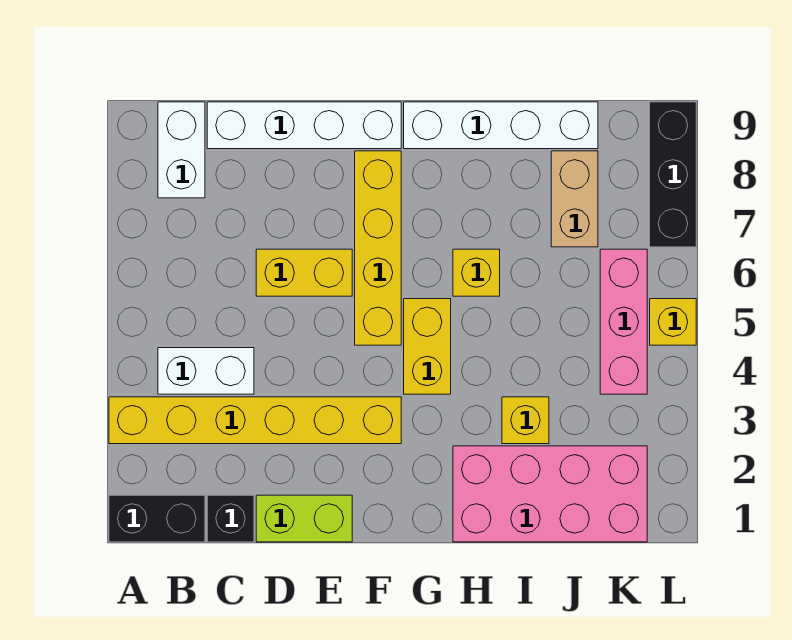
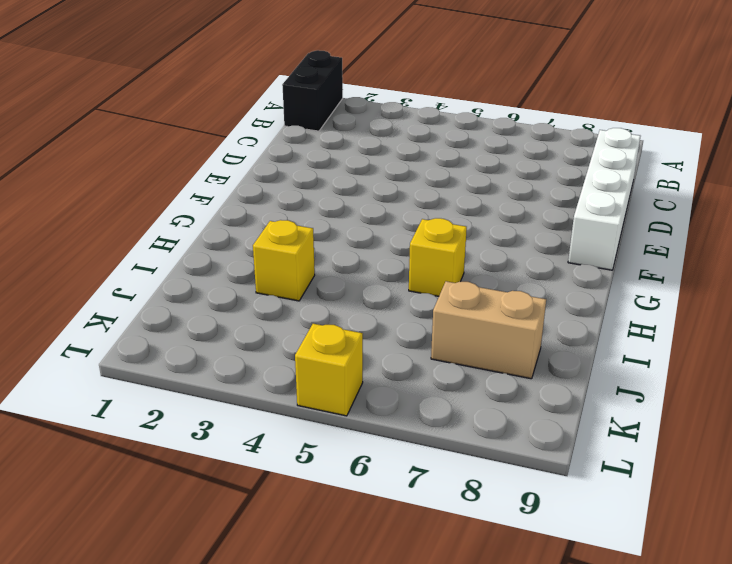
none -> yellow 1x6 brick [109,397,401,444]
none -> white 1x2 brick [158,348,254,394]
none -> white 1x2 brick [158,102,205,198]

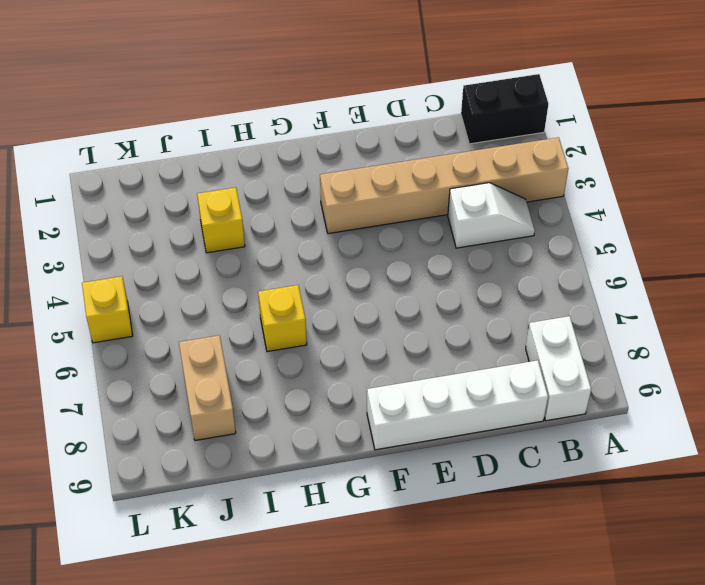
tan 1x6 brick [320,137,568,234] -> yellow 1x6 brick [109,397,401,444]
white 1x2 slope [448,183,535,248] -> white 1x2 brick [158,348,254,394]
none -> black 1x1 brick [207,495,254,542]
none -> lime 1x2 brick [256,495,352,542]
none -> yellow 1x2 brick [256,249,352,296]

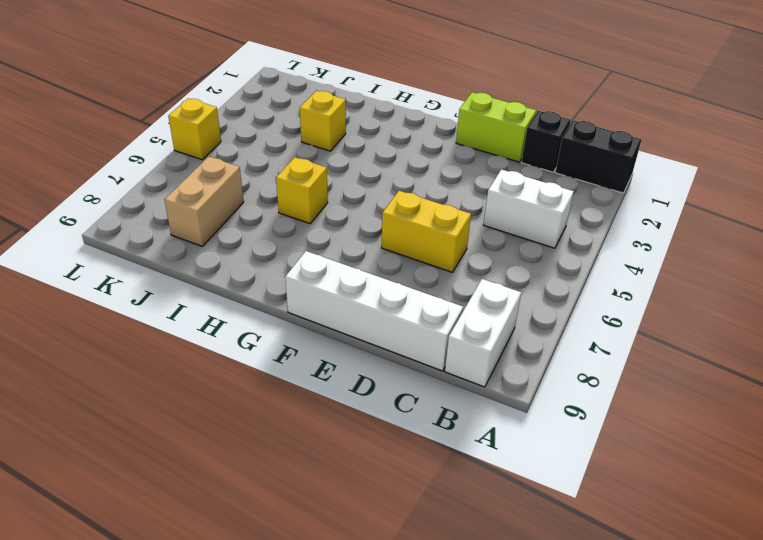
none -> yellow 1x6 brick [109,397,401,444]
none -> yellow 1x4 brick [355,151,401,345]
none -> yellow 1x2 brick [404,299,451,394]

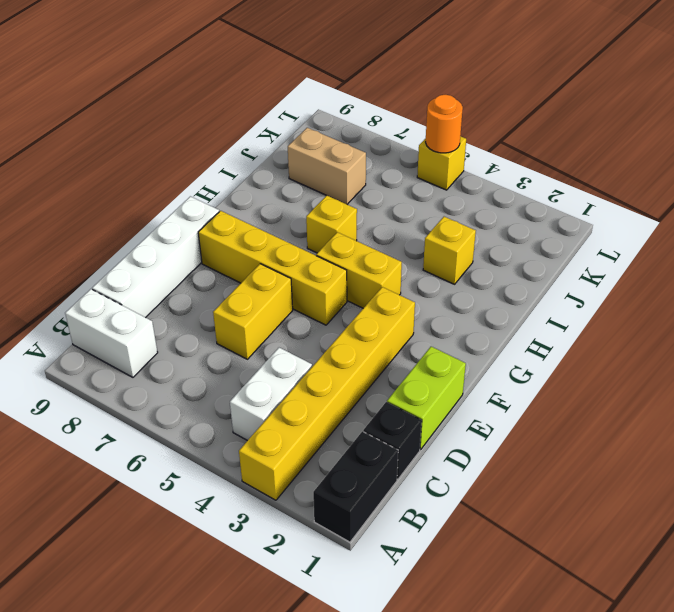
orange 1x1 round brick [426,95,463,153] -> none
none -> white 1x4 brick [404,102,598,149]
none -> pink 2x4 brick [453,446,647,542]
none -> pink 1x3 brick [600,249,647,394]

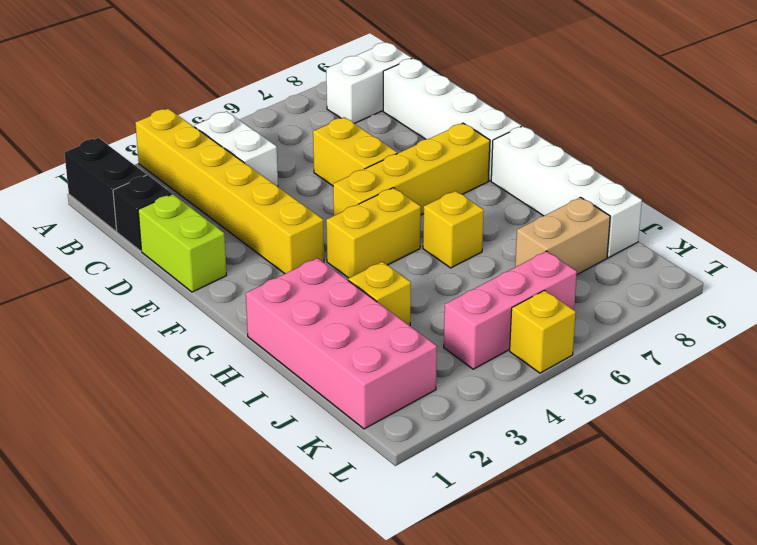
none -> black 1x3 brick [650,102,696,247]

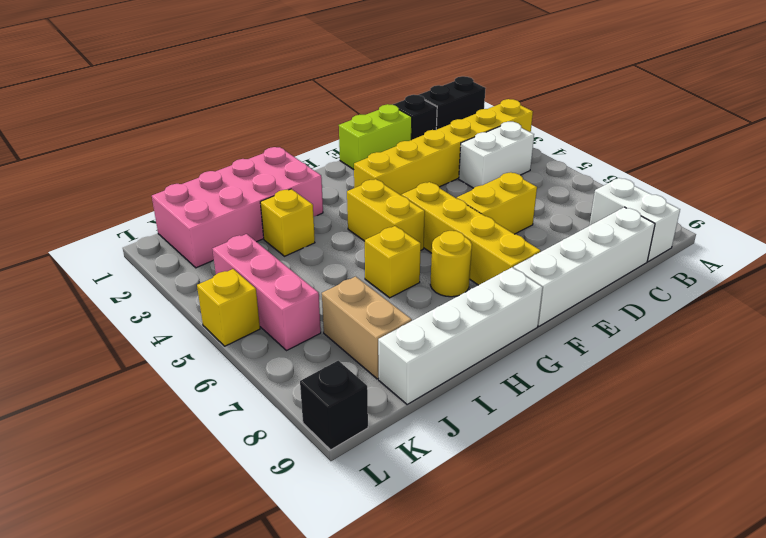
yellow 1x1 round brick [430,231,472,297] -> none
black 1x1 brick [300,361,368,450] -> black 1x3 brick [650,102,696,247]

